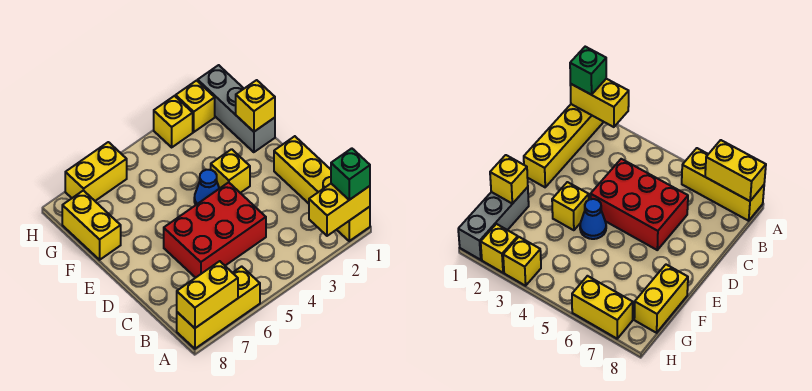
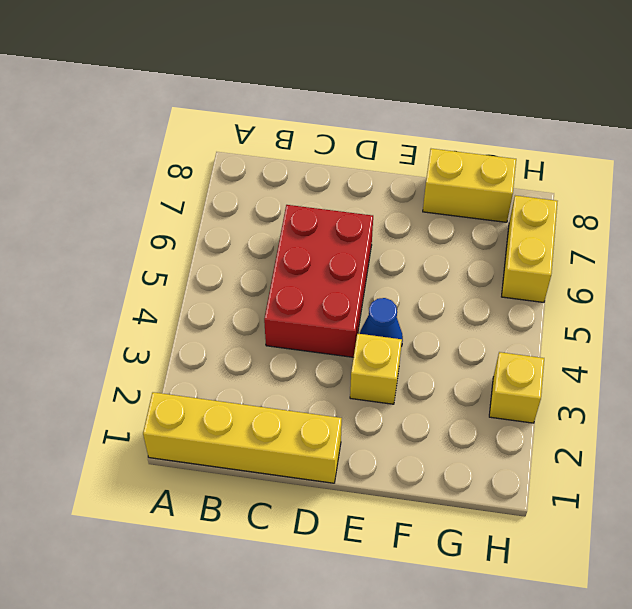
none -> yellow 1x3 brick [177,266,260,349]
none -> grey 1x3 brick [198,65,275,152]
none -> yellow 1x1 brick [176,81,215,132]

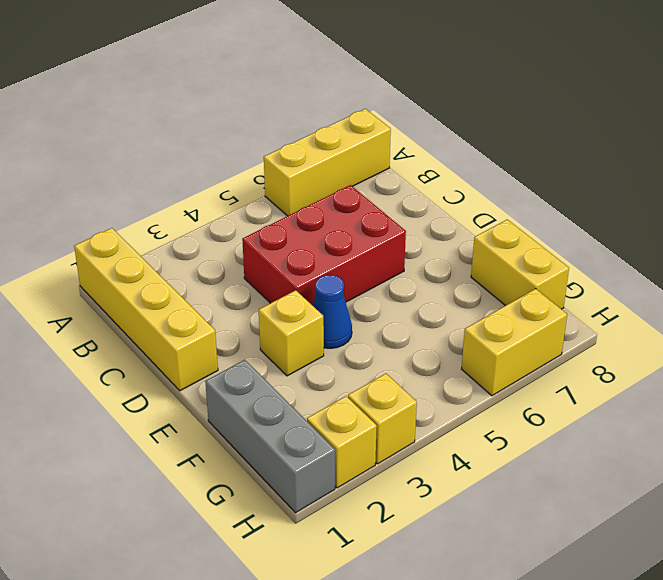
none -> yellow 1x2 brick [309,184,370,236]
none -> yellow 1x2 brick [177,261,238,328]
none -> yellow 1x1 brick [236,80,275,132]

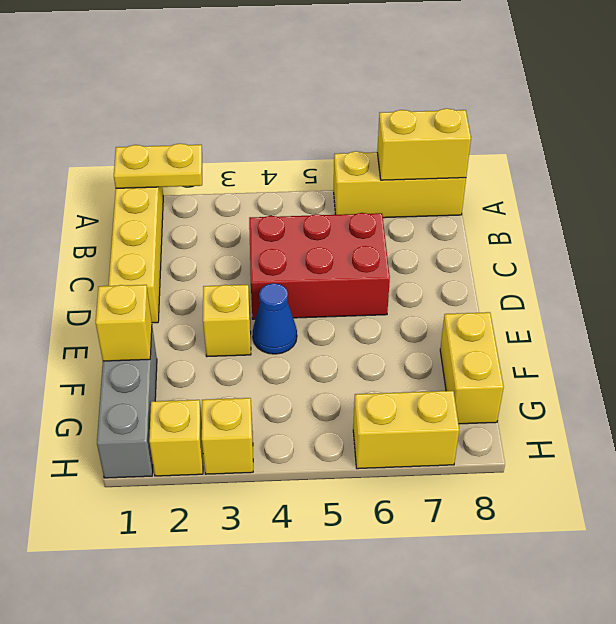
yellow 1x2 plate [114,143,202,188] -> yellow 1x2 brick [309,184,370,236]
none -> green 1x1 brick [331,148,370,200]

